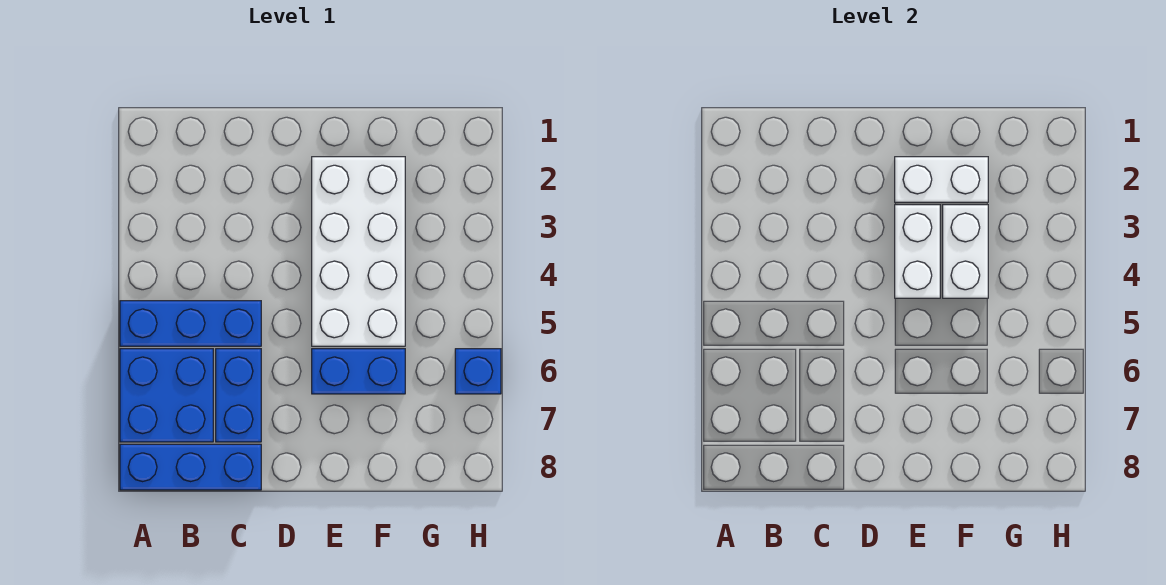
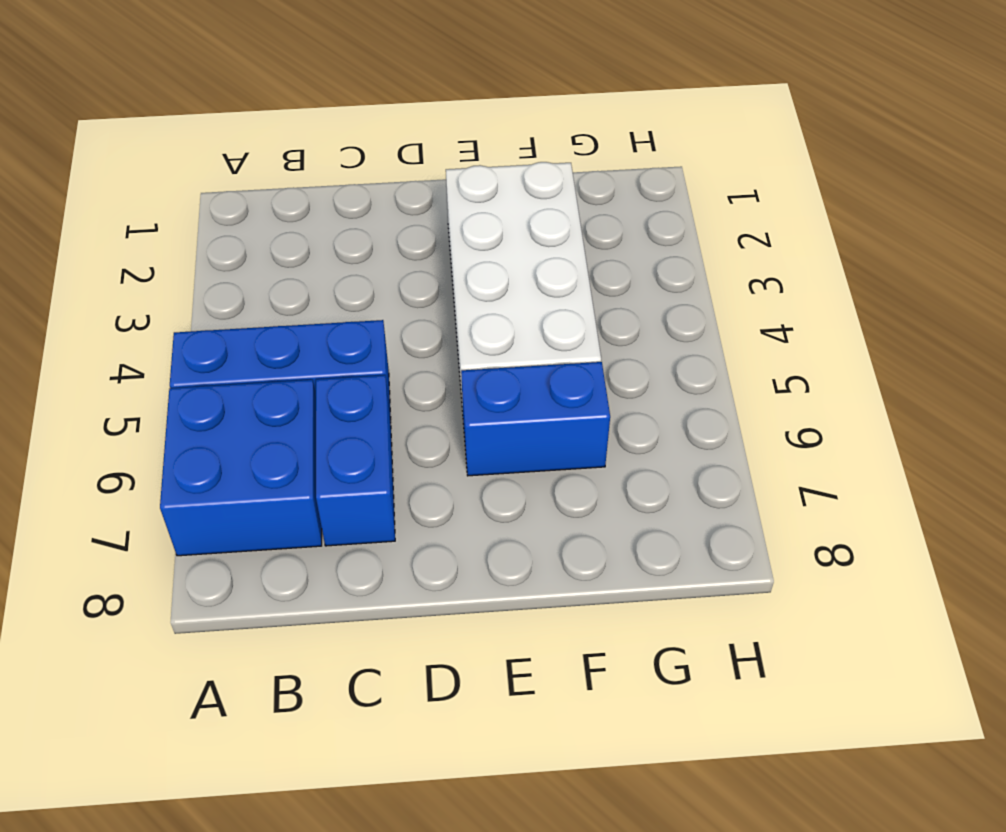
none -> blue 1x3 brick [120,444,261,490]
none -> blue 1x1 brick [455,349,501,394]

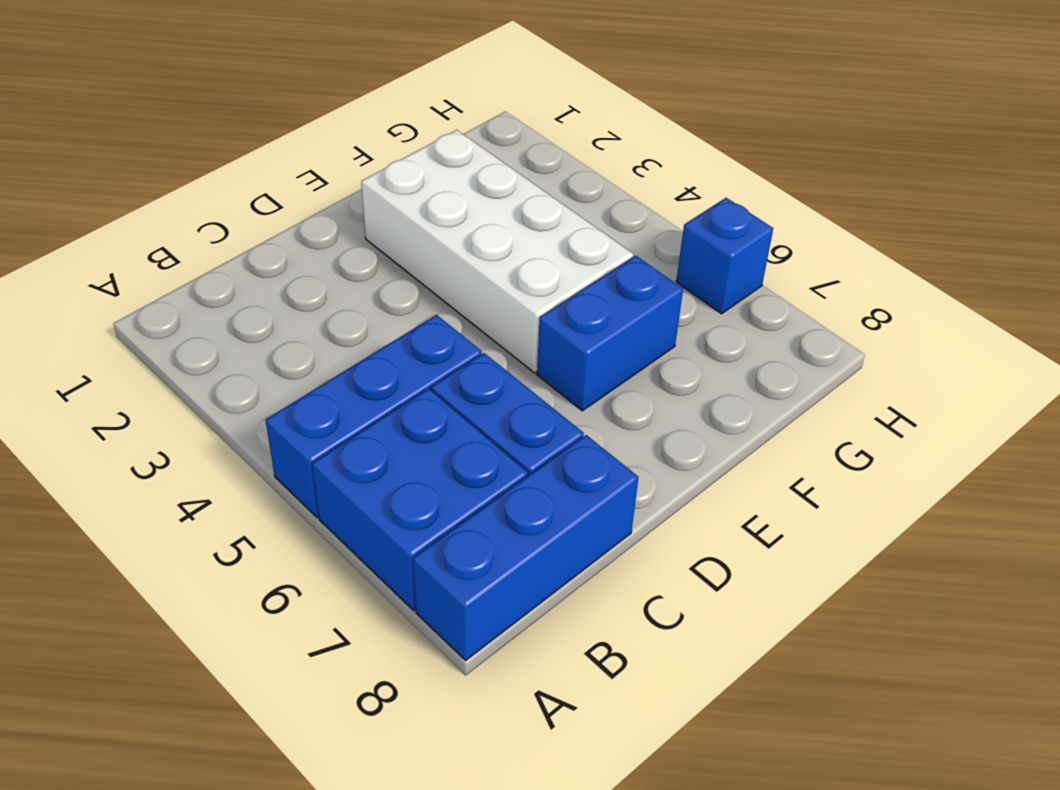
none -> white 1x2 brick [895,157,988,202]
none -> white 1x2 brick [895,205,940,298]

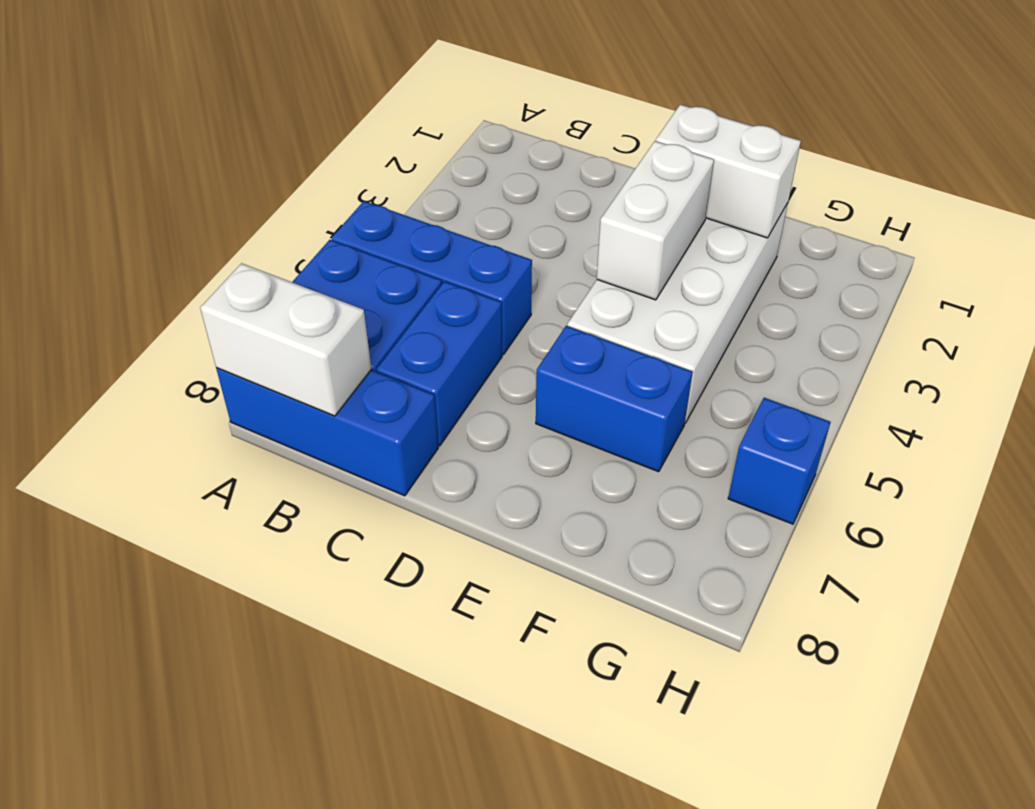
white 1x2 brick [200,263,371,416] -> white 1x2 brick turned to [943,205,988,298]

